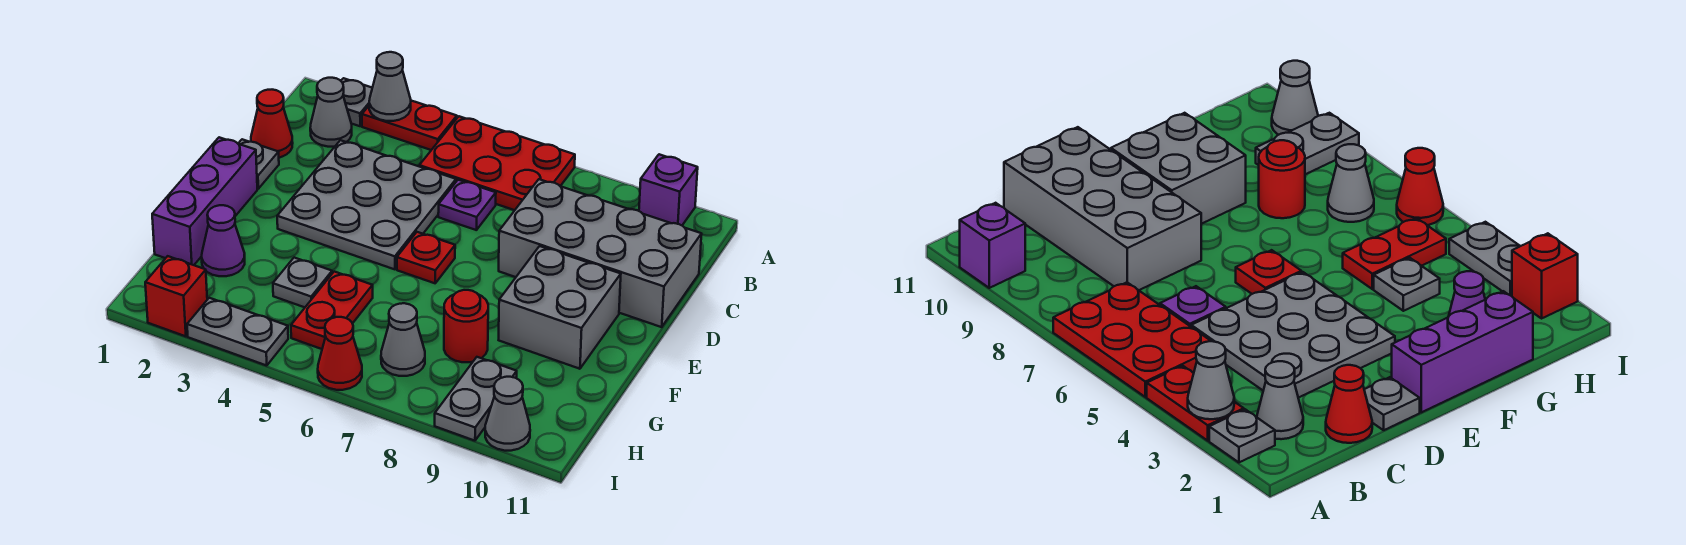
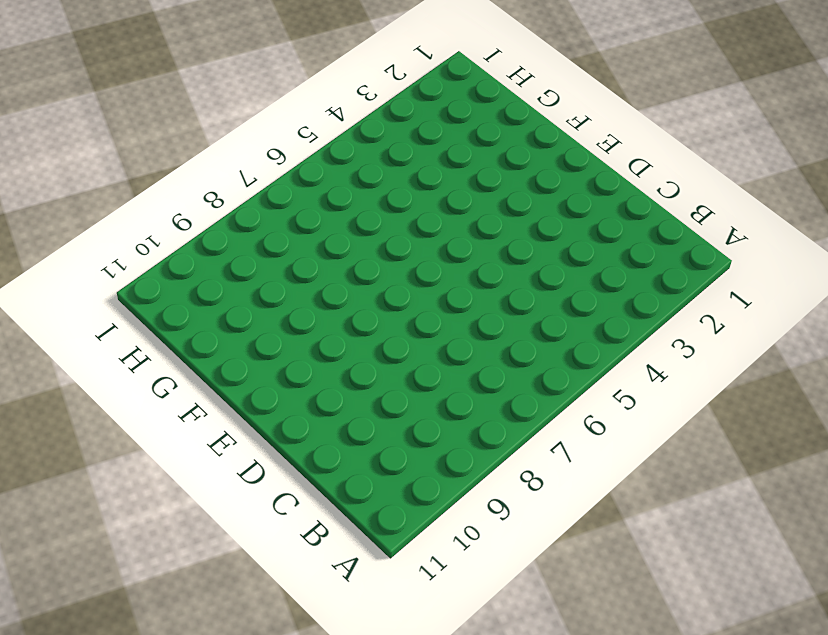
none -> grey 1x1 plate [341,78,372,126]
none -> red 1x2 plate [362,101,457,150]
none -> red 2x3 plate [419,116,575,210]

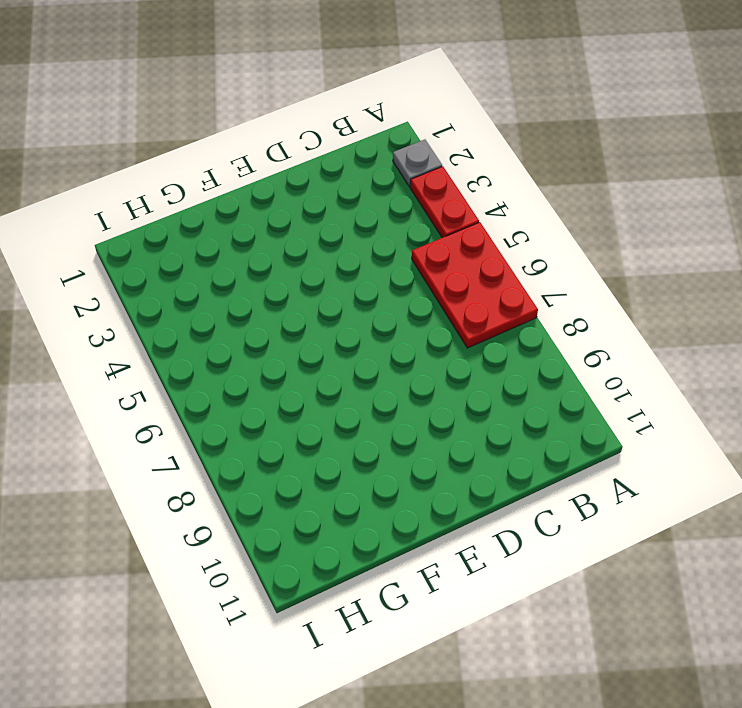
none -> purple 1x1 brick [639,154,698,225]
none -> grey 1x1 cone [310,78,352,147]
none -> red 1x1 cone [251,90,293,158]

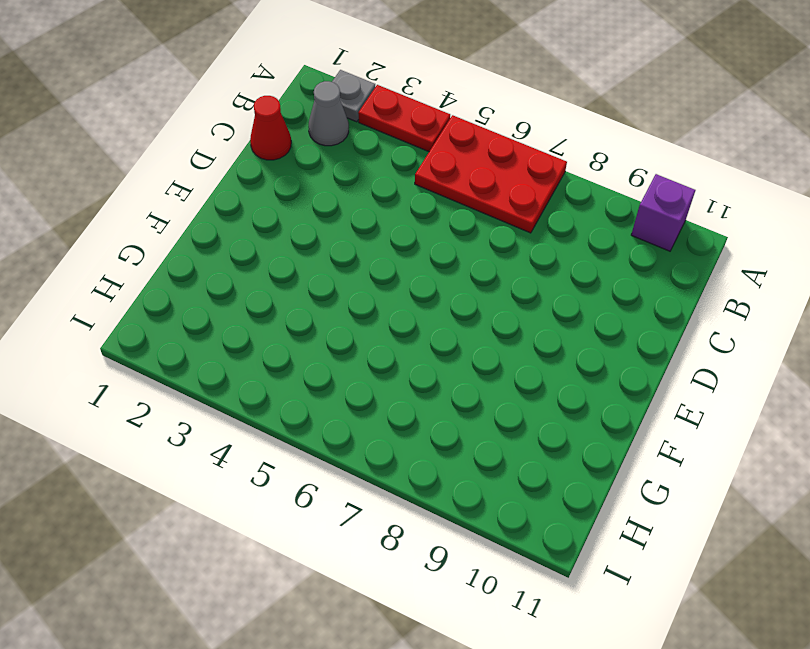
none -> grey 3x3 plate [277,140,456,269]
none -> purple 1x1 plate [438,180,496,230]
none -> grey 2x4 brick [499,179,702,327]

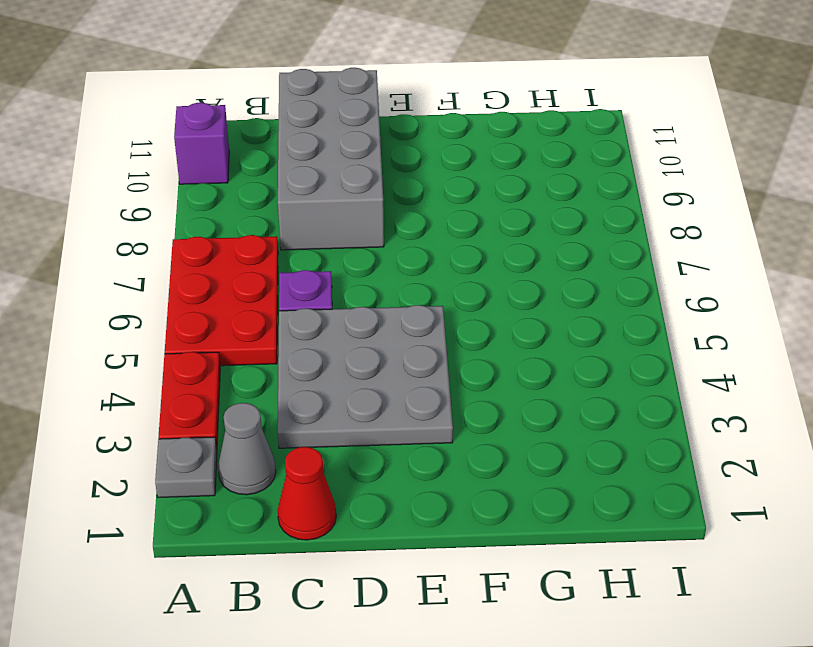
none -> grey 1x1 plate [238,139,279,189]
none -> purple 1x3 brick [152,137,257,265]
none -> red 1x1 plate [397,232,455,283]

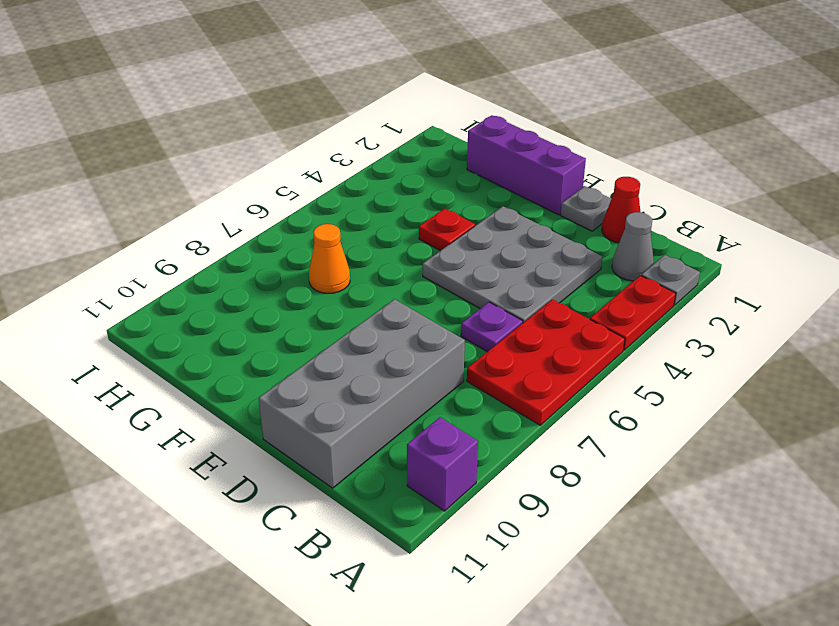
red 1x1 plate [419,209,475,251] -> red 1x1 plate moved to [397,232,455,283]
orange 1x1 cone [309,224,350,293] -> none
none -> grey 2x2 brick [499,246,621,369]
none -> purple 1x1 cone [202,205,245,276]
none -> grey 1x1 plate [273,258,332,307]

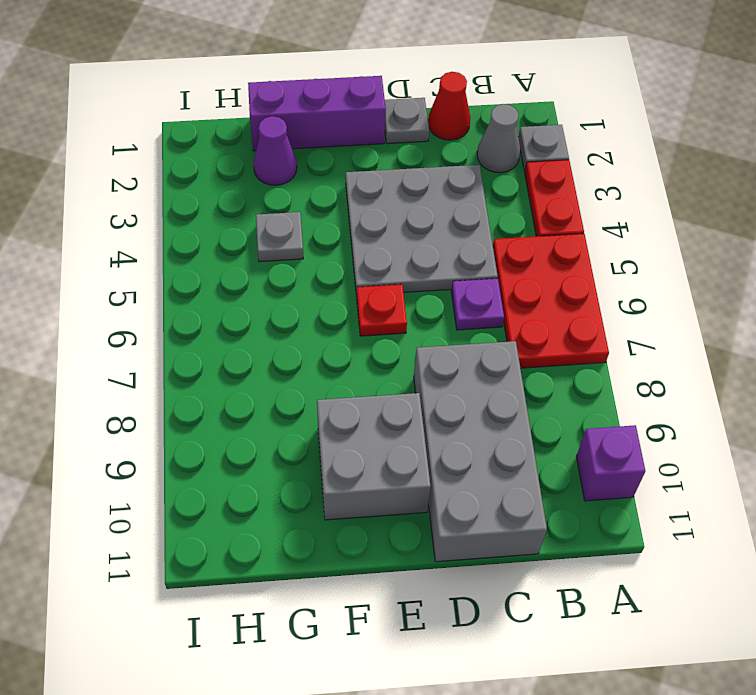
none -> red 1x2 plate [291,272,373,349]
none -> red 1x1 round brick [444,290,488,362]
none -> grey 1x1 cone [381,303,425,376]

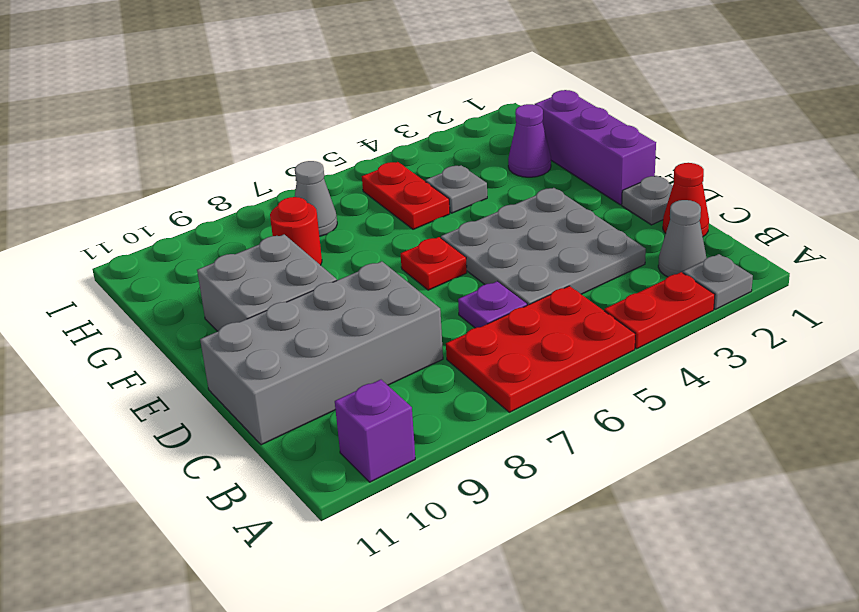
none -> grey 1x2 plate [435,357,517,441]
none -> red 1x1 brick [145,256,207,336]
none -> grey 1x2 plate [187,298,288,366]

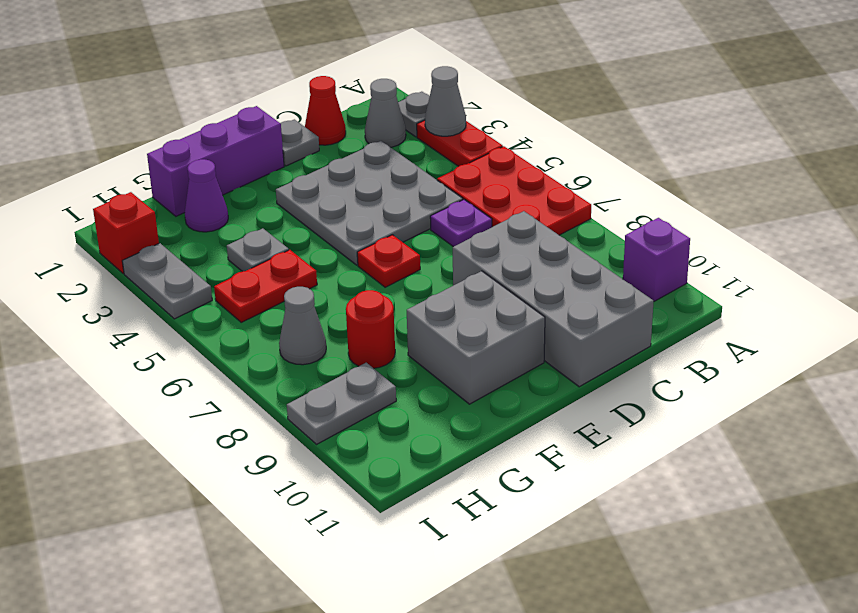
none -> red 1x1 cone [318,317,362,390]
none -> grey 1x1 cone [485,377,530,451]

